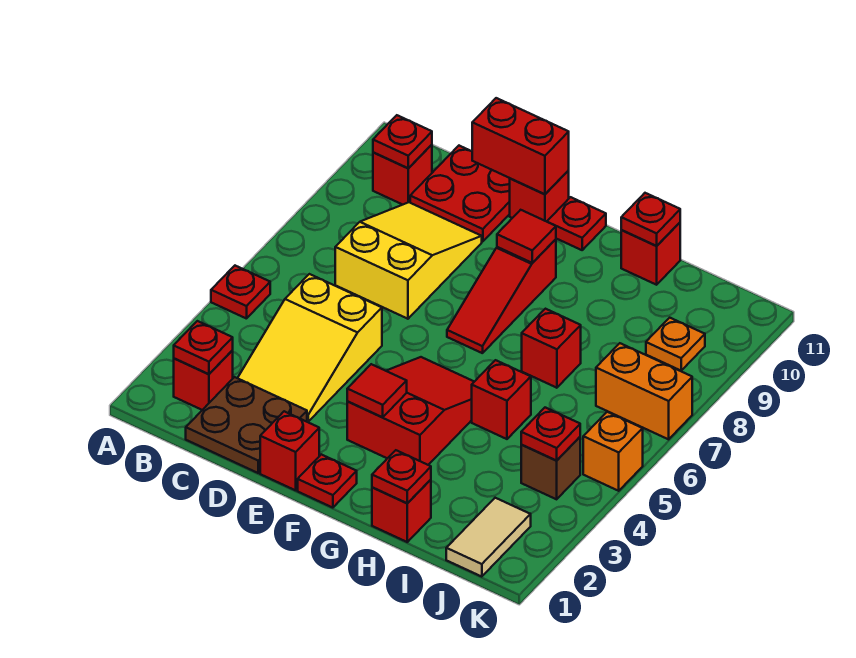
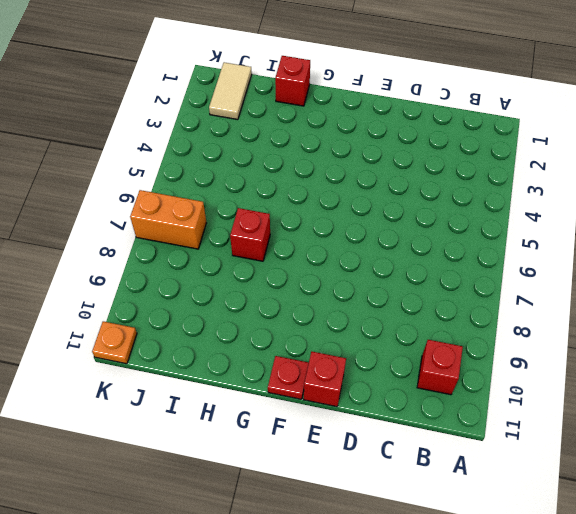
orange 1x1 plate [92,321,137,364] -> orange 1x1 plate moved to [646,318,705,371]
none -> red 1x1 plate [211,266,270,319]
none -> red 1x1 brick [174,350,233,410]
none -> brown 2x2 plate [186,377,307,473]
none -> yellow 2x3 slope [238,274,382,422]

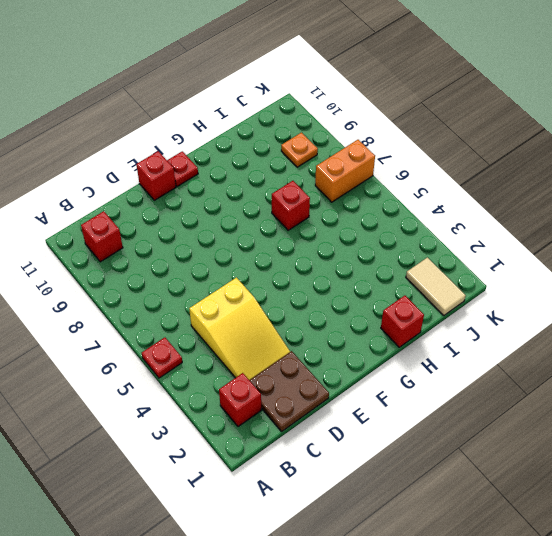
none -> yellow 2x3 slope [335,202,482,319]
none -> red 2x2 plate [410,146,510,242]
none -> red 1x1 brick [260,411,319,490]
none -> red 1x1 plate [298,454,357,508]

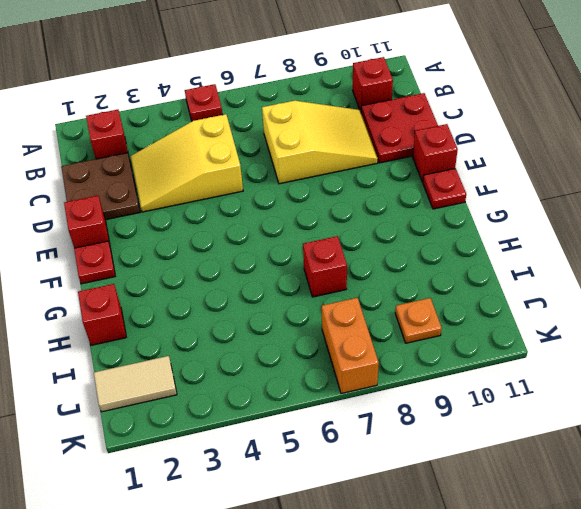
none -> red 2x3 slope [347,357,474,465]
none -> red 1x3 slope [447,239,556,353]
none -> red 1x1 brick [472,360,531,439]
none -> red 1x1 brick [621,223,680,285]

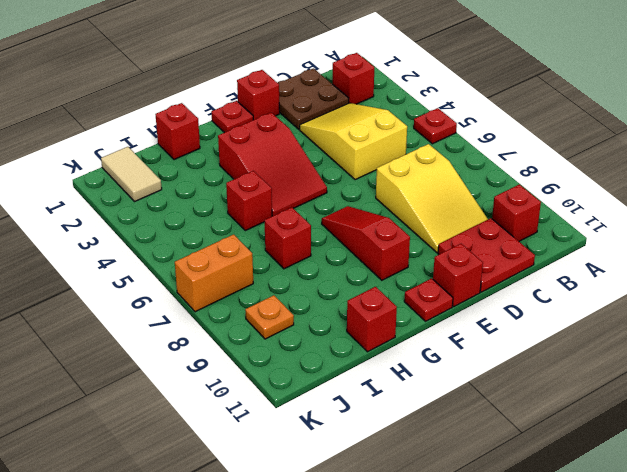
none -> brown 1x1 brick [521,437,580,499]
none -> orange 1x1 brick [583,412,643,491]
none -> red 1x1 plate [174,321,233,374]
none -> red 1x1 plate [373,115,432,168]

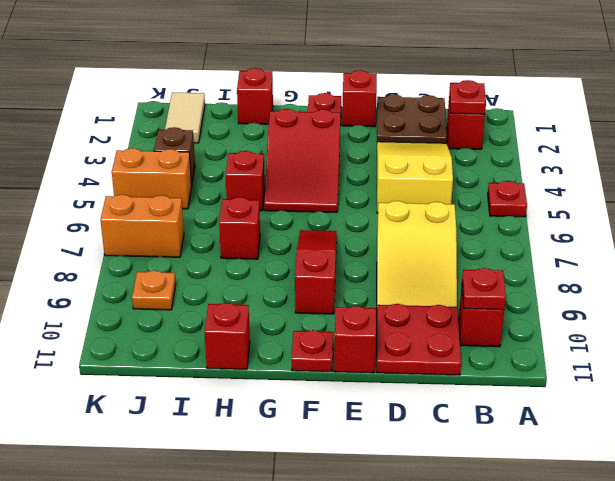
orange 1x2 brick [112,148,192,209] -> orange 1x1 brick [583,412,643,491]
none -> red 1x2 brick [472,98,569,194]
none -> red 1x1 tile [347,364,407,417]
none -> red 1x1 tile [497,210,556,263]
none -> red 1x1 plate [372,450,431,503]

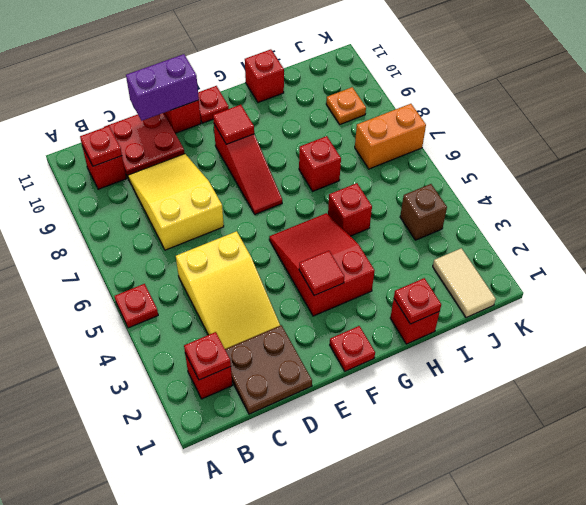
purple 1x2 brick [126,54,199,121] -> red 1x2 brick [472,98,569,194]
none -> red 1x1 brick [260,411,319,490]
none -> orange 1x1 brick [583,412,643,491]
none -> red 1x1 plate [621,193,680,246]
none -> red 1x1 plate [521,408,580,460]

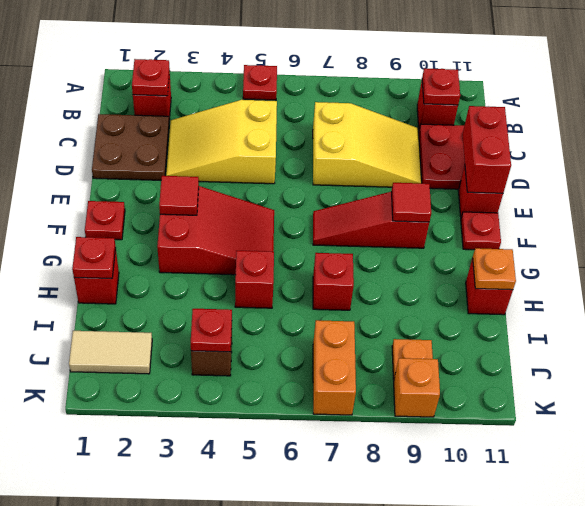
orange 1x1 plate [473,248,516,290] -> red 1x1 plate [621,193,680,246]
orange 1x1 brick [394,358,440,417] -> orange 1x1 brick moved to [583,412,643,491]
none -> red 1x1 brick [260,411,319,490]

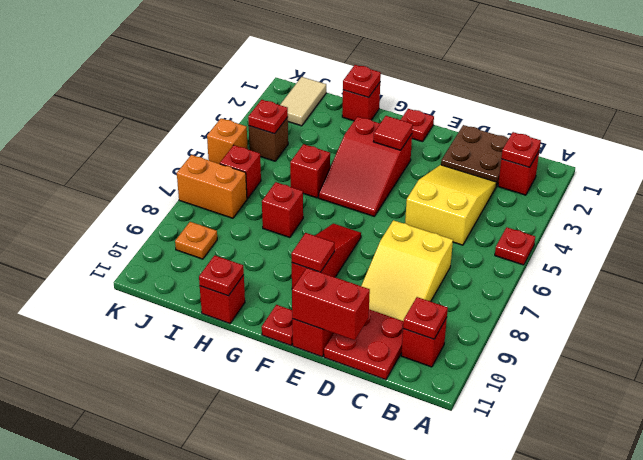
red 1x1 brick [220,145,261,199] -> red 1x1 brick moved to [260,411,319,490]

